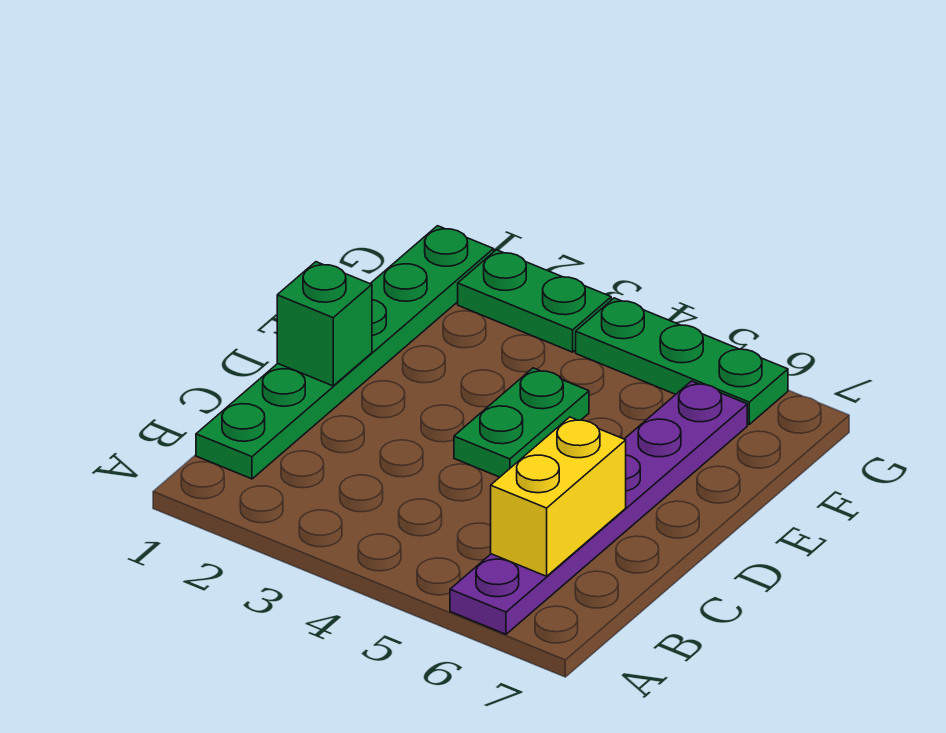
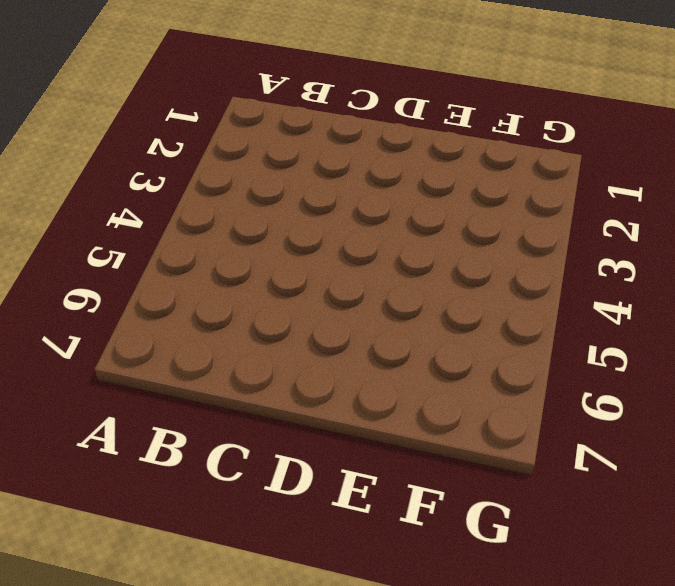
none -> purple 1x6 plate [450,381,747,634]
none -> green 1x6 plate [196,226,494,479]

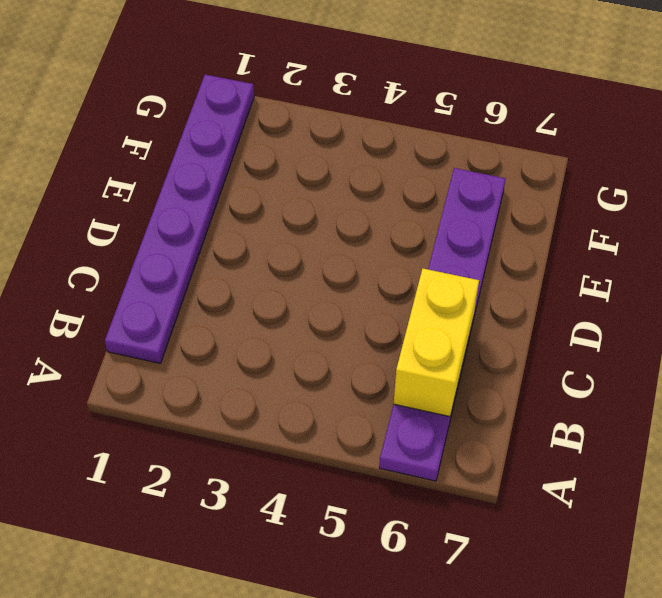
purple 1x6 plate [105,74,254,364] -> green 1x6 plate [196,226,494,479]
none -> green 1x2 plate [454,368,589,477]
none -> green 1x2 plate [458,250,611,352]

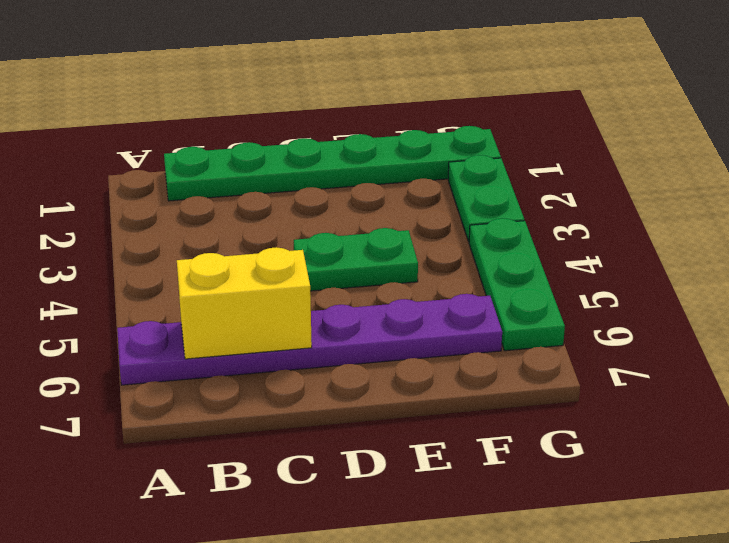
none -> green 1x1 brick [277,262,372,386]

